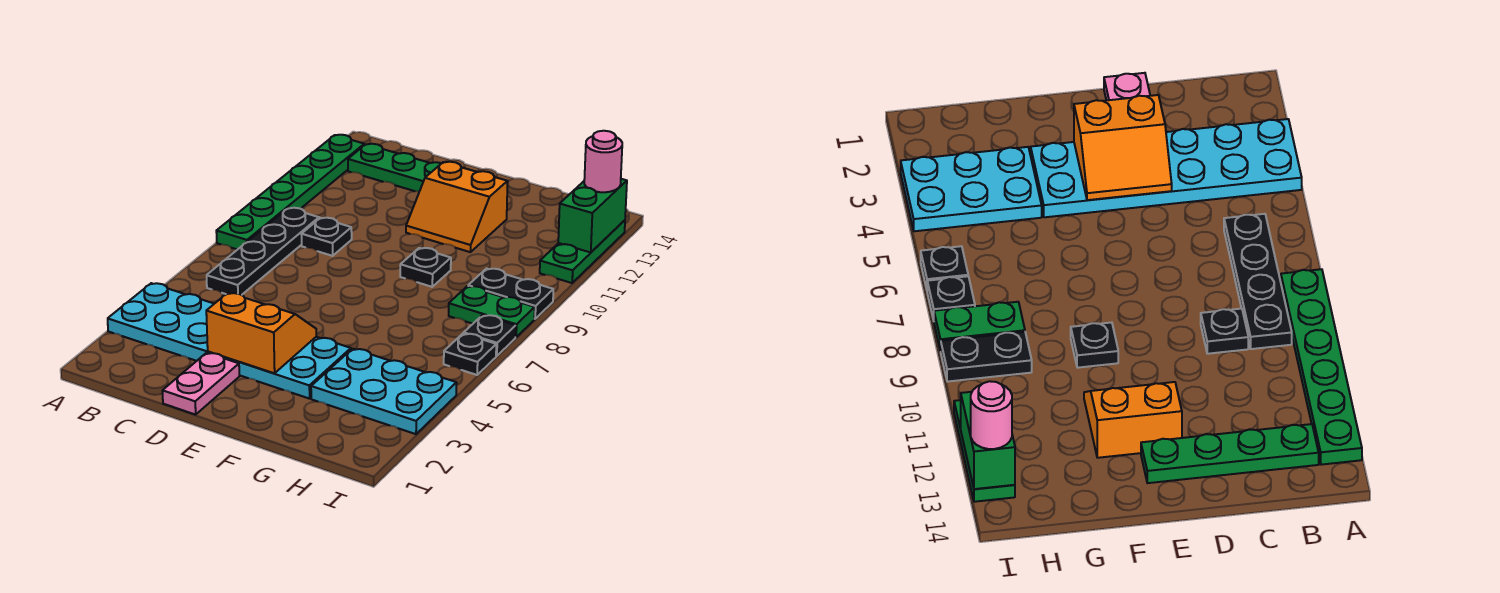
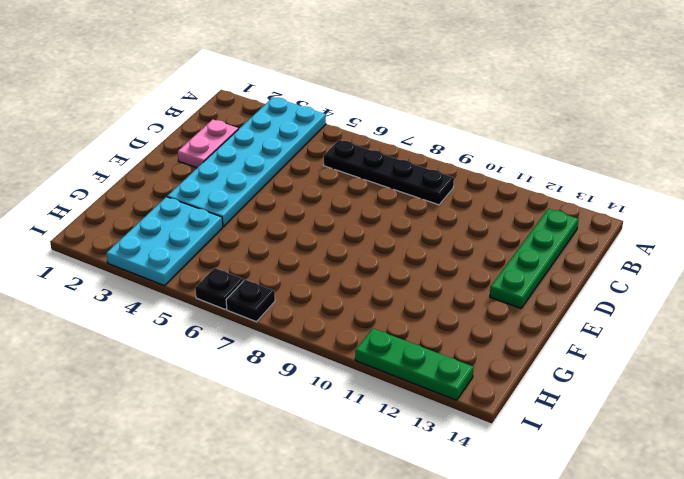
pink 1x2 plate [178,119,238,168] -> pink 1x2 plate turned to [162,353,239,415]
none -> green 1x6 plate [216,135,364,250]
none -> black 1x1 plate [301,218,352,256]
none -> orange 2x2 slope [406,162,508,252]

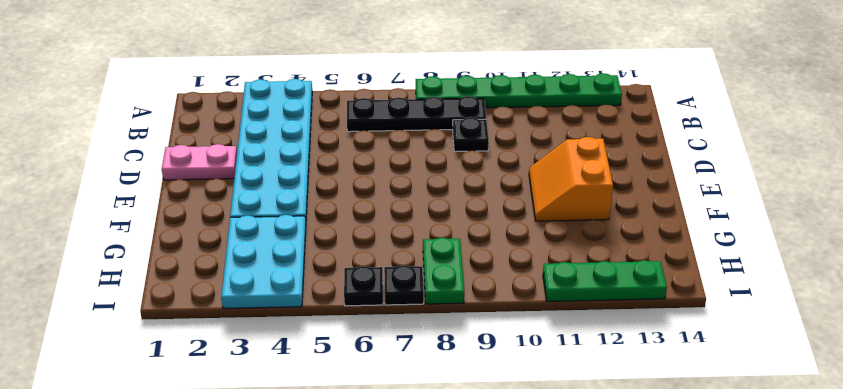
none -> green 1x4 plate [348,144,442,191]
none -> black 1x1 plate [400,248,451,287]
none -> black 1x2 plate [468,269,553,319]

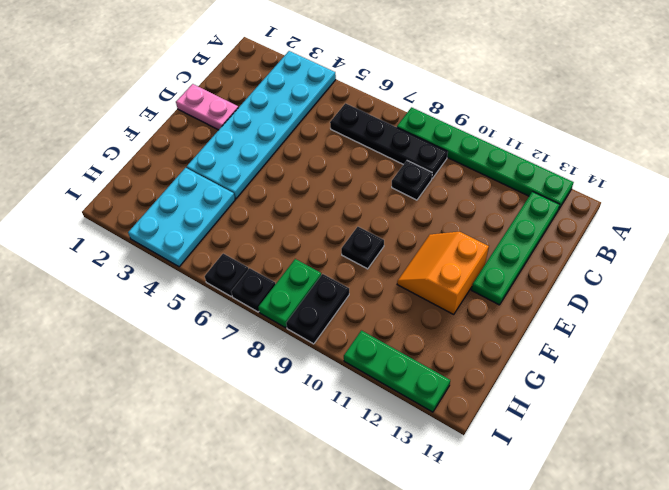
none -> orange 2x2 slope [206,293,316,373]
none -> green 1x2 brick [558,179,627,252]
none -> pink 1x1 round brick [584,131,622,192]

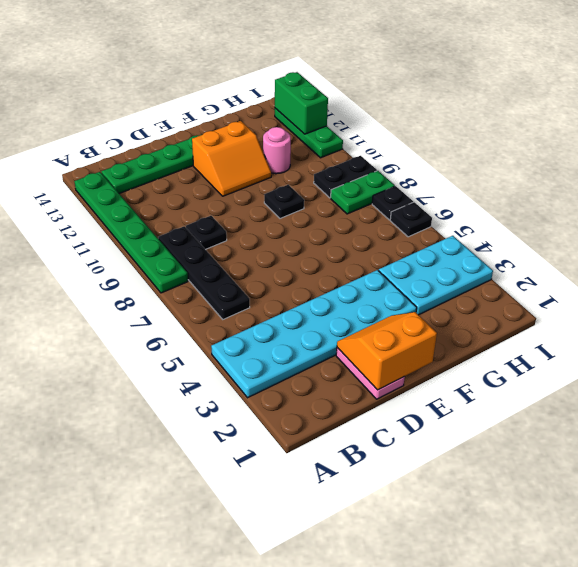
orange 2x2 slope [337,312,437,390] -> orange 2x2 slope moved to [206,293,316,373]
pink 1x1 round brick [263,127,291,174] -> pink 1x1 round brick moved to [584,131,622,192]

